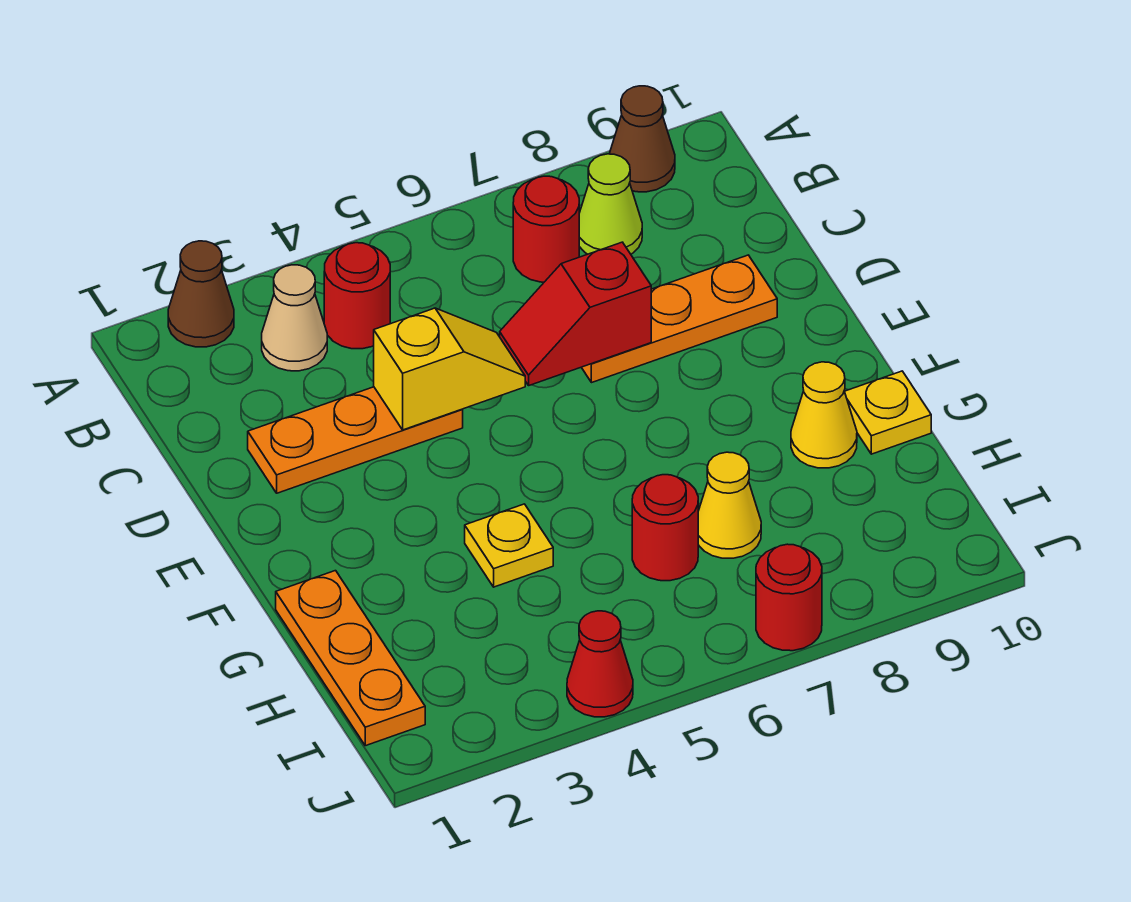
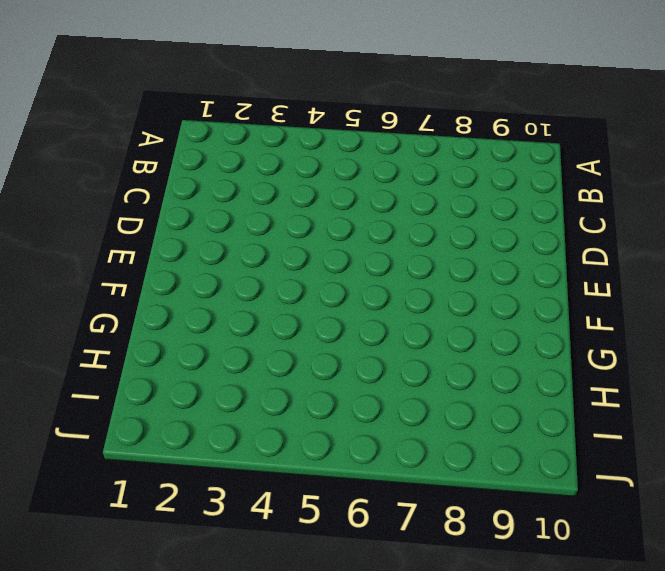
none -> brown 1x1 cone [168,241,234,347]
none -> brown 1x1 cone [609,86,675,192]
none -> tan 1x1 cone [262,265,327,371]

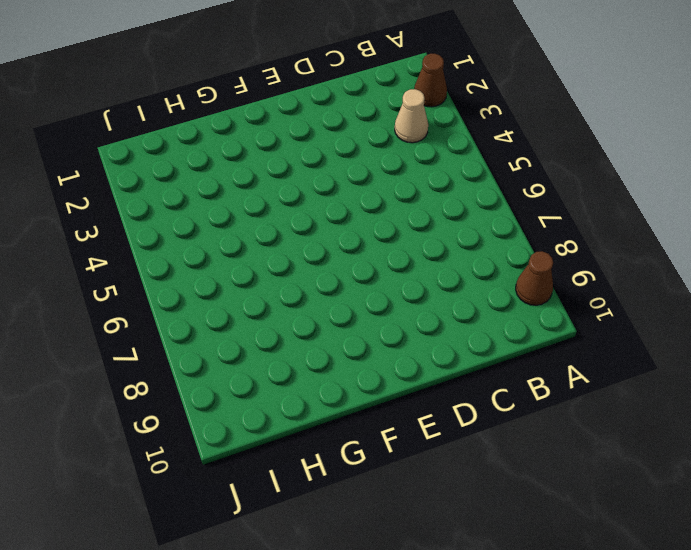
none -> red 1x1 round brick [324,243,390,349]
none -> red 1x1 round brick [513,176,579,282]
none -> lime 1x1 cone [579,154,642,254]

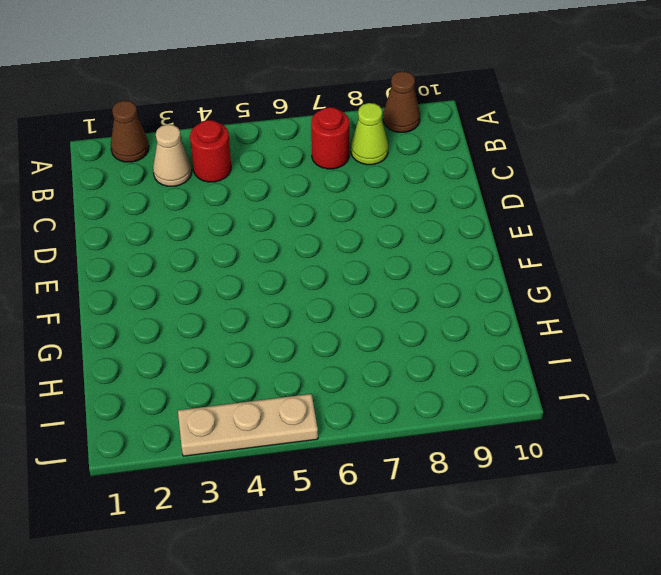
tan 1x3 plate [178,394,318,456] -> red 1x1 cone [567,611,633,717]
none -> orange 1x3 plate [248,387,463,493]
none -> orange 1x3 plate [581,255,777,383]
none -> orange 1x3 plate [276,571,425,746]

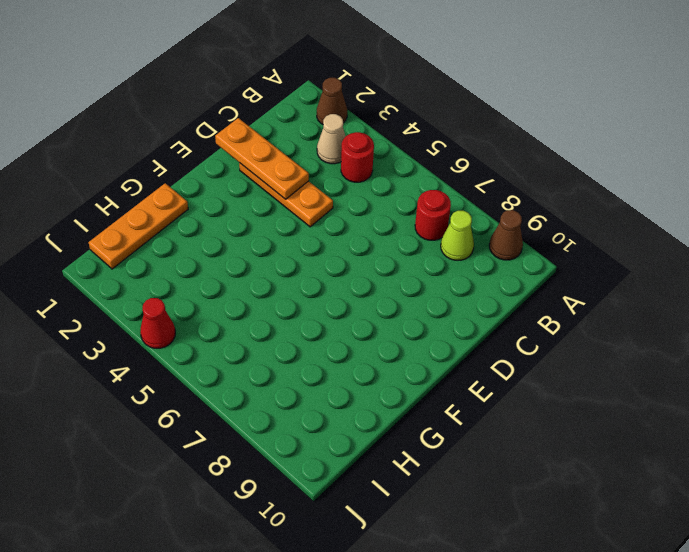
orange 1x3 plate [215,118,309,199] -> orange 1x3 plate moved to [581,255,777,383]
none -> yellow 1x1 plate [465,504,553,587]
none -> yellow 1x1 cone [791,362,857,468]
none -> yellow 1x1 plate [845,371,931,454]

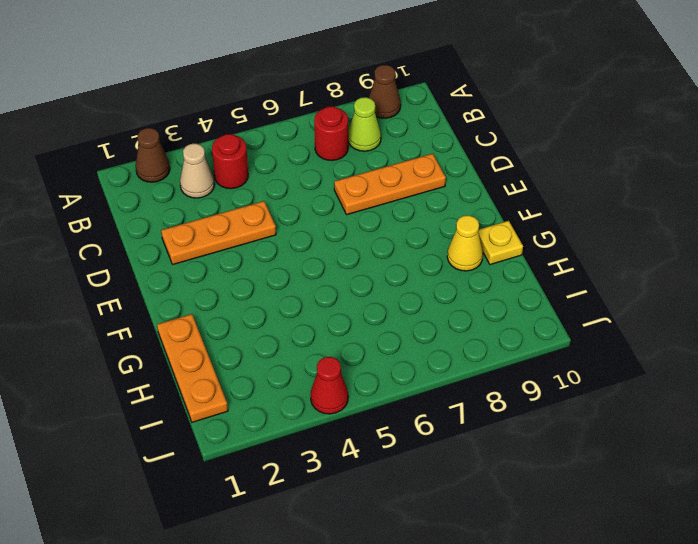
none -> yellow 1x1 plate [465,504,553,587]
none -> red 1x1 round brick [632,475,698,581]
none -> yellow 1x1 cone [698,452,761,558]

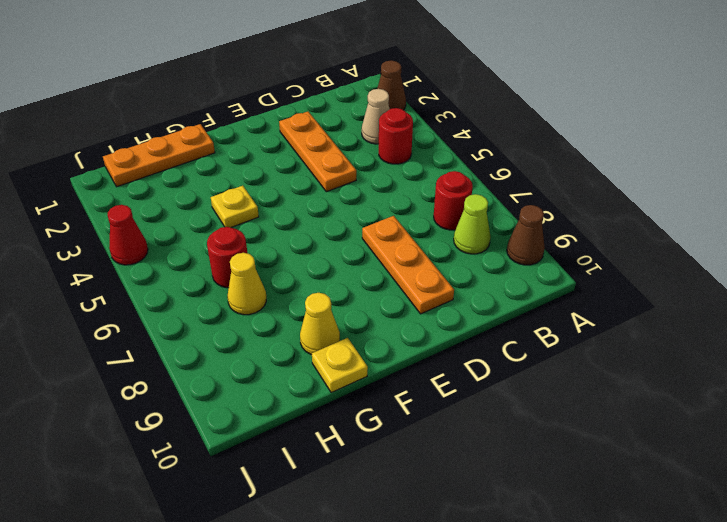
none -> red 1x1 round brick [756,544,822,651]
none -> yellow 1x2 slope [374,308,525,430]
none -> red 1x2 slope [500,242,651,385]

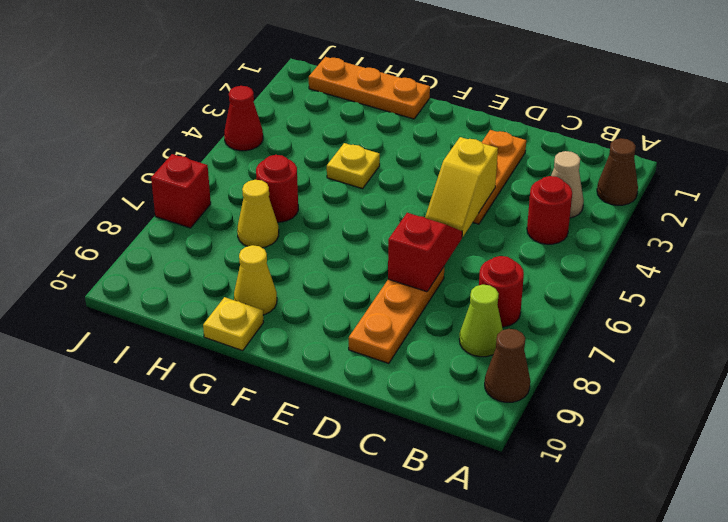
red 1x1 brick [151,154,211,228] -> red 1x1 round brick [756,544,822,651]

